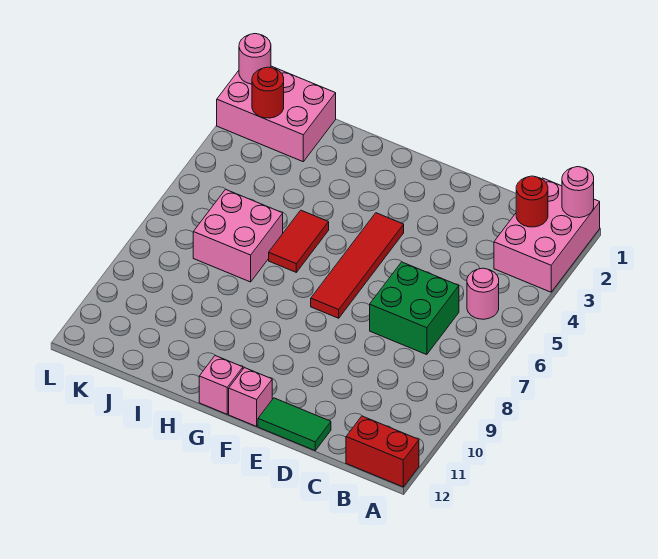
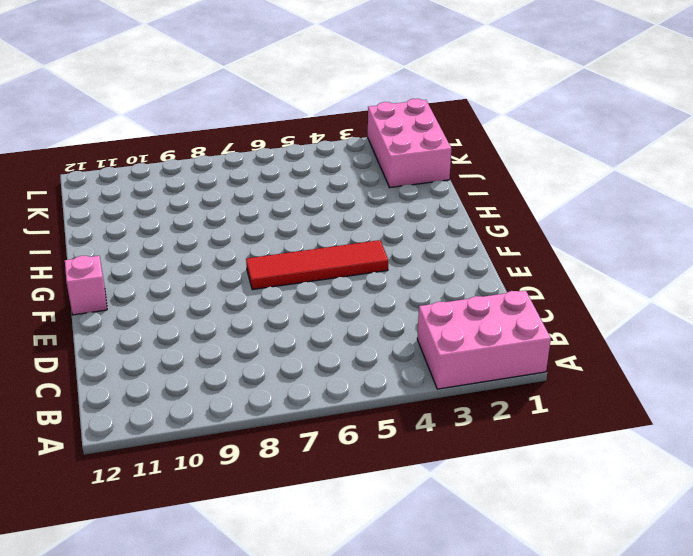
none -> red 1x2 brick [346,416,419,487]
none -> pink 1x1 round brick [467,268,499,319]
none -> green 2x2 brick [370,262,459,355]

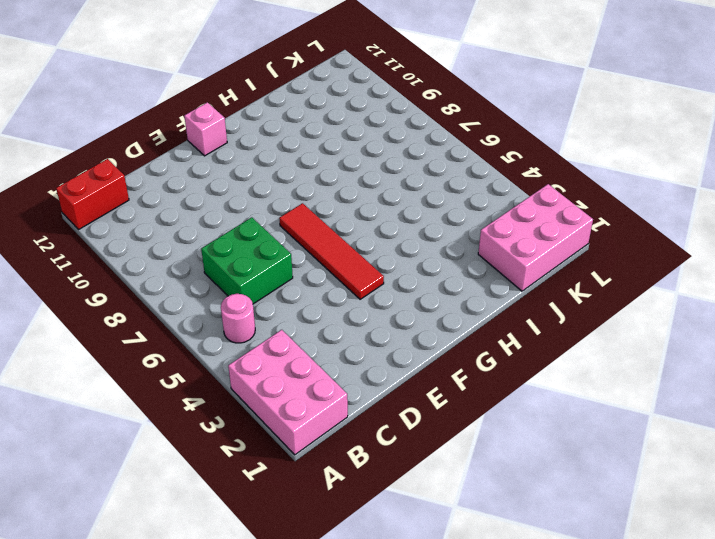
none -> green 1x2 tile [258,398,331,450]
none -> pink 1x1 brick [199,356,243,414]
none -> red 1x2 tile [269,210,329,272]

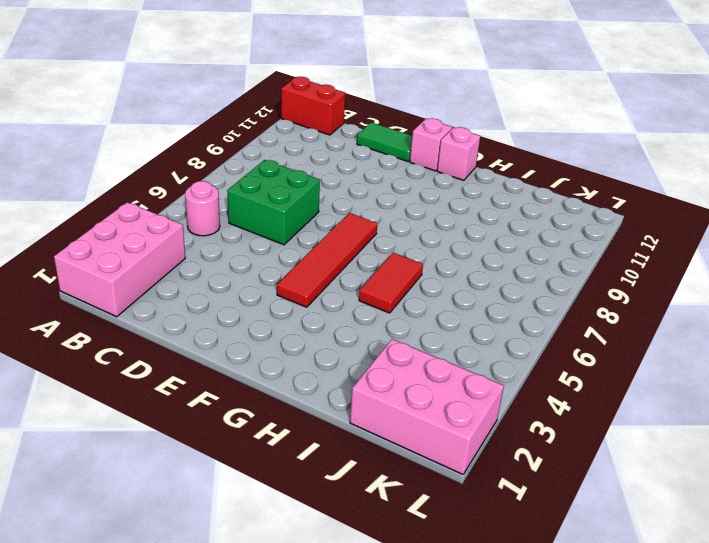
none -> pink 2x2 brick [193,189,283,282]
none -> pink 1x1 round brick [562,167,594,218]
none -> red 1x1 round brick [516,176,548,227]

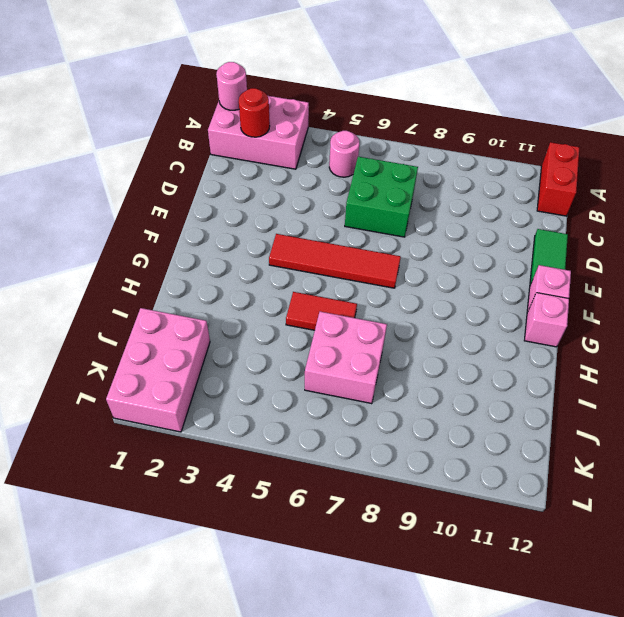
none -> red 1x1 round brick [252,67,284,118]
none -> pink 1x1 round brick [239,34,271,84]

